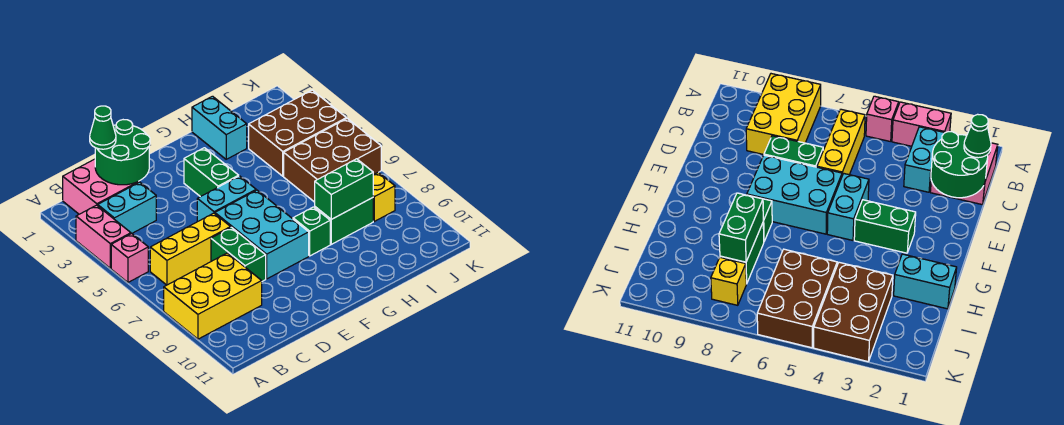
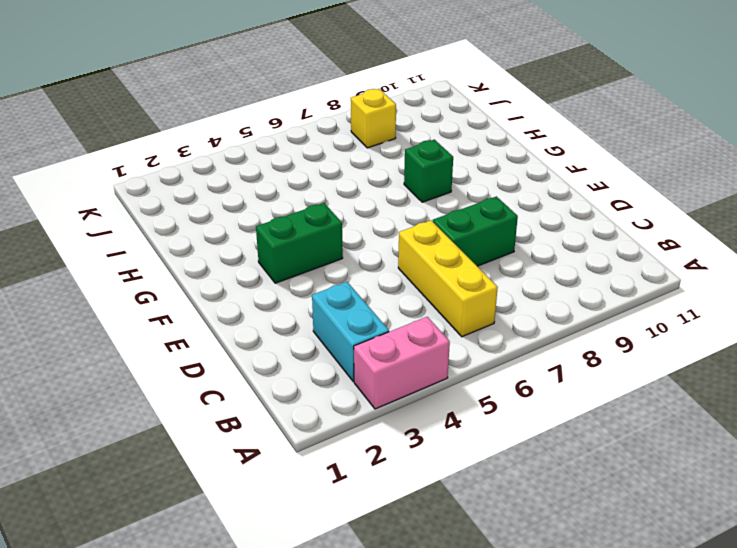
none -> pink 1x1 brick [111,234,148,282]
none -> yellow 2x3 brick [164,253,262,339]
none -> pink 2x2 brick [63,159,139,214]

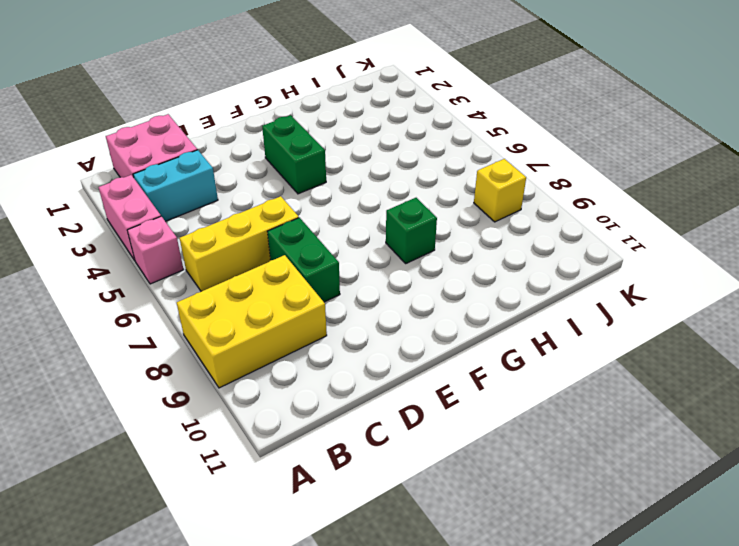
none -> cyan 1x2 brick [197,176,256,222]
none -> cyan 2x3 brick [215,190,309,279]
none -> cyan 1x2 brick [192,96,247,159]

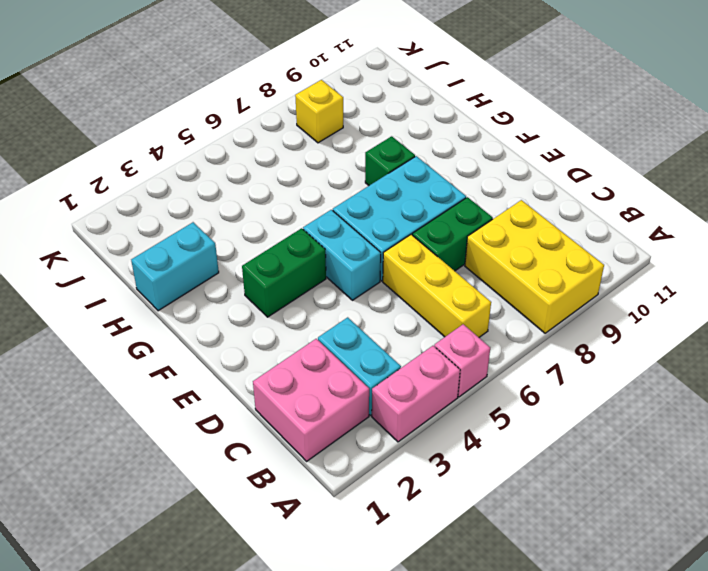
none -> green 1x2 brick [315,198,373,244]
none -> brown 2x3 brick [249,90,346,176]
none -> brown 2x3 brick [284,119,381,202]

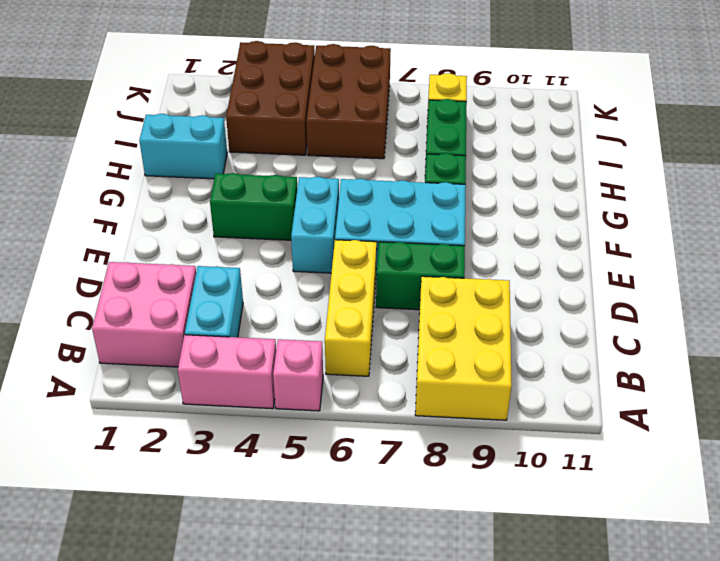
none -> green 2x2 round brick [95,120,150,185]
none -> green 1x2 brick [315,159,373,219]
none -> green 1x1 cone [90,106,116,149]

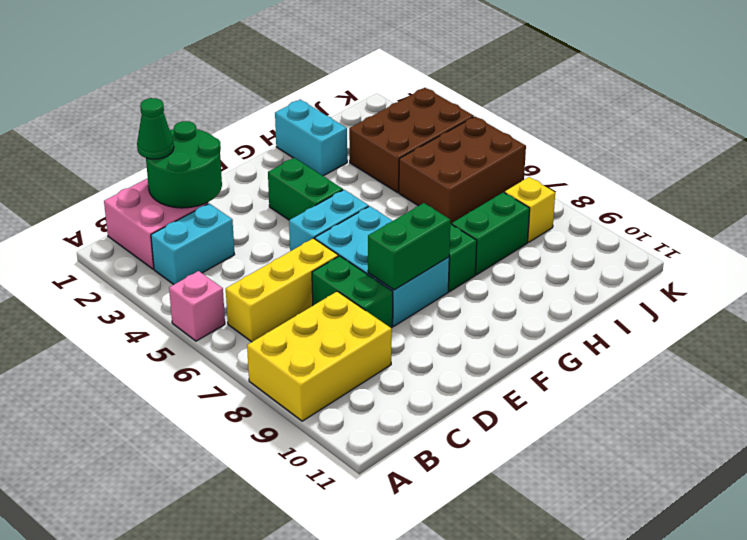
green 1x2 brick [368,203,450,290] -> green 1x2 brick moved to [315,159,373,219]
none -> pink 1x2 brick [76,205,131,268]

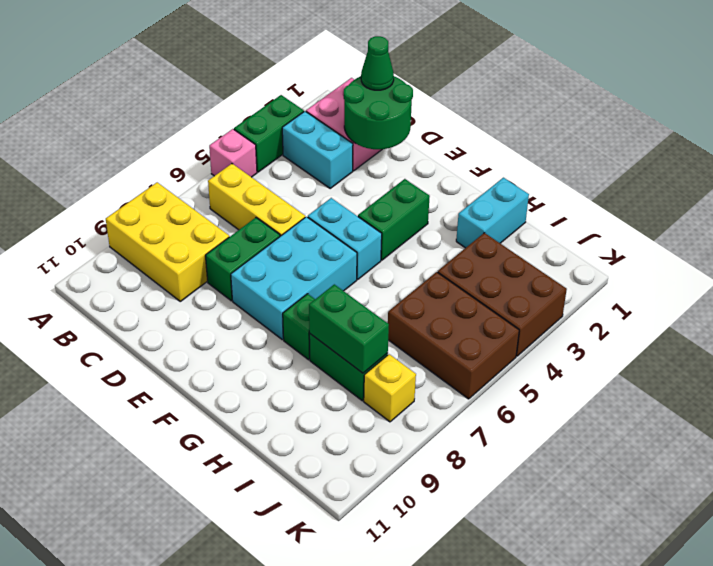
green 1x2 brick [234,95,304,172] -> pink 1x2 brick [76,205,131,268]

